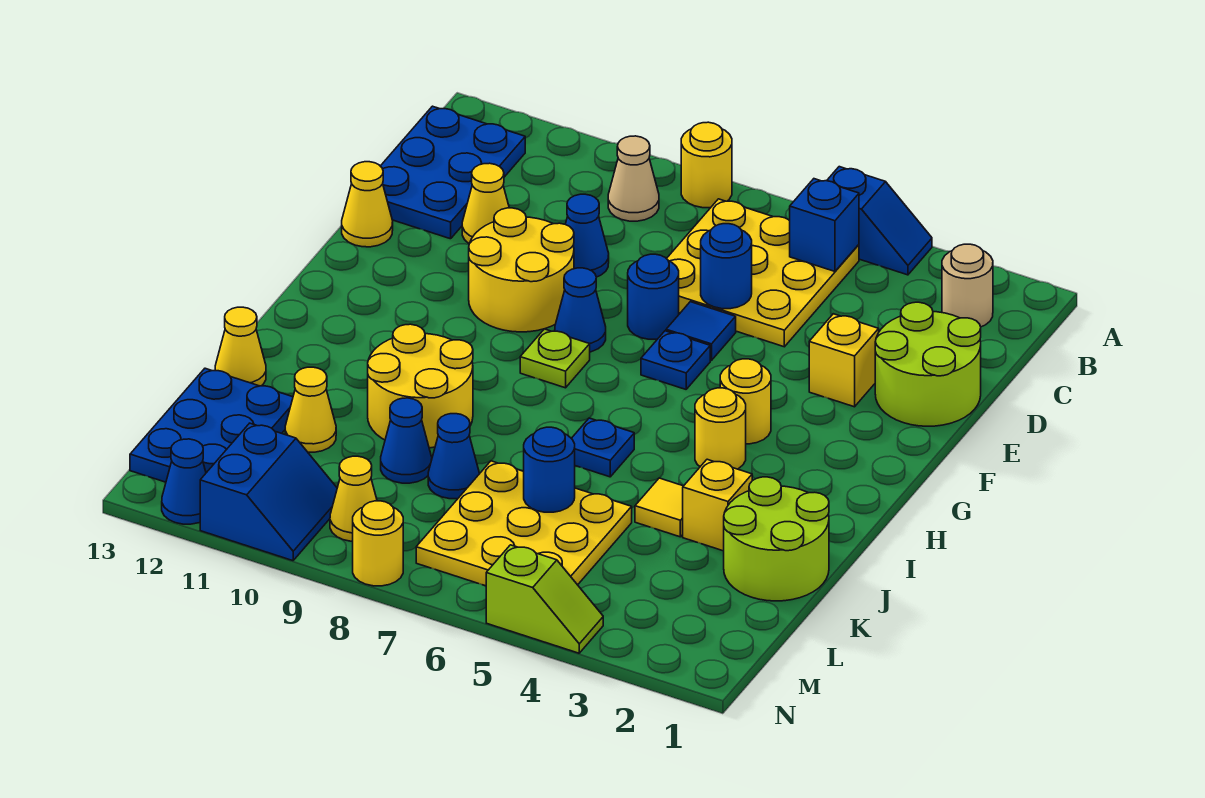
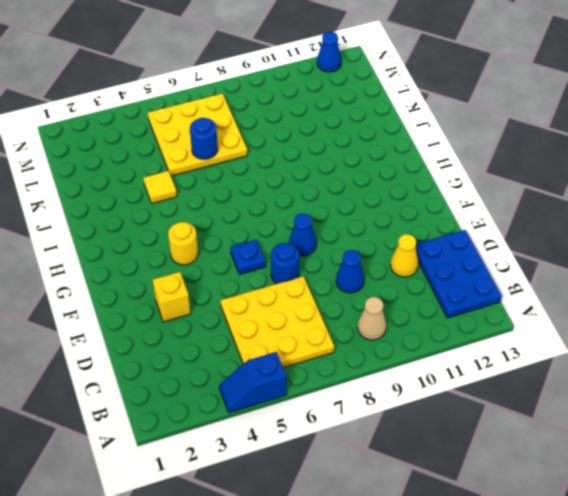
none -> yellow 1x1 round brick [681,122,732,208]
none -> tan 1x1 round brick [942,244,993,327]
none -> lime 2x2 round brick [875,302,981,426]
none -> blue 1x1 tile [666,302,736,360]

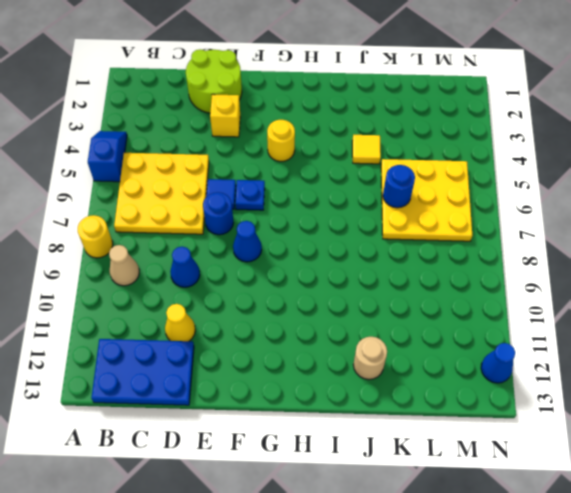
tan 1x1 round brick [353,337,387,379] -> tan 1x1 round brick moved to [942,244,993,327]
none -> yellow 2x2 round brick [469,208,574,332]
none -> yellow 1x1 cone [342,162,393,247]
none -> lime 1x1 plate [520,329,590,388]
none -> yellow 1x1 round brick [695,388,746,469]

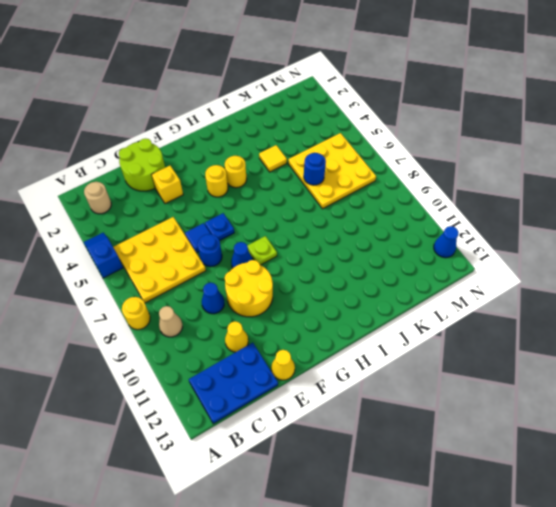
none -> blue 1x1 plate [571,418,634,477]
none -> yellow 2x2 round brick [368,324,473,448]
none -> lime 2x2 round brick [724,477,829,601]
none -> yellow 1x1 brick [683,459,752,551]

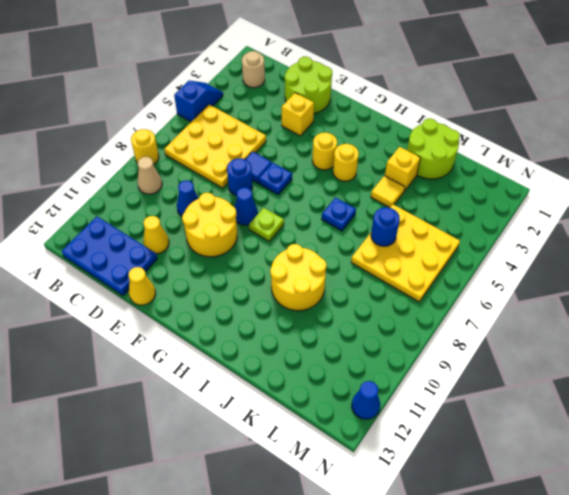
none -> yellow 1x1 cone [215,307,266,386]
none -> blue 1x1 cone [428,414,479,499]
none -> blue 1x1 cone [381,398,432,483]
none -> yellow 1x1 cone [285,367,336,452]

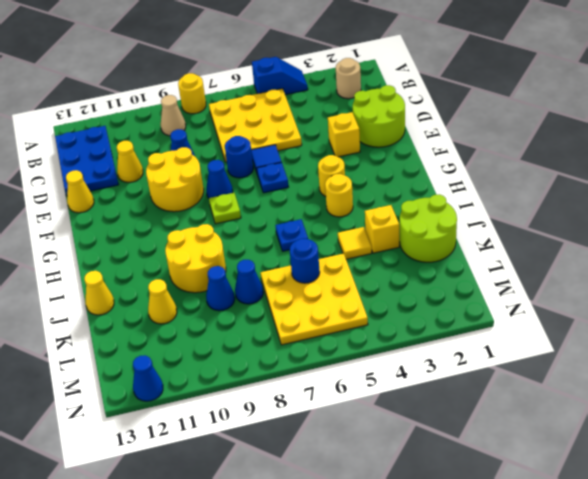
none -> blue 2x3 plate [130,368,293,482]
none -> yellow 1x1 cone [330,456,377,541]
none -> blue 2x2 slope [200,423,337,561]
none -> lime 1x2 slope [486,545,603,653]

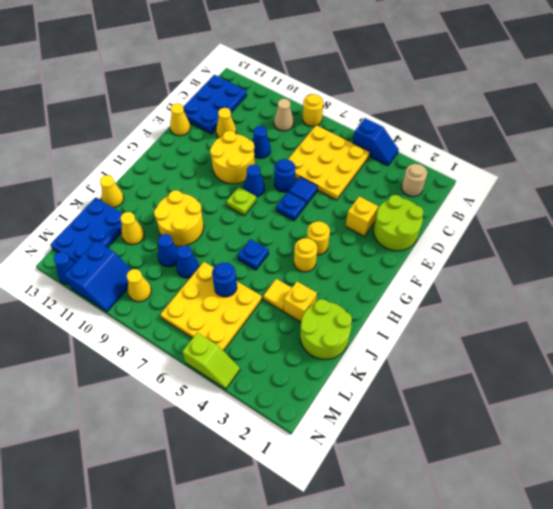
none -> yellow 1x1 round brick [353,501,403,586]
none -> blue 1x1 brick [790,179,859,271]
none -> blue 1x1 round brick [701,224,752,309]

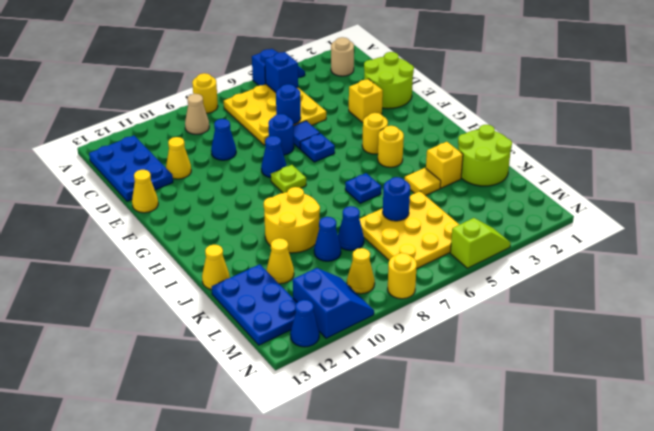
none -> yellow 2x2 round brick [469,208,574,332]

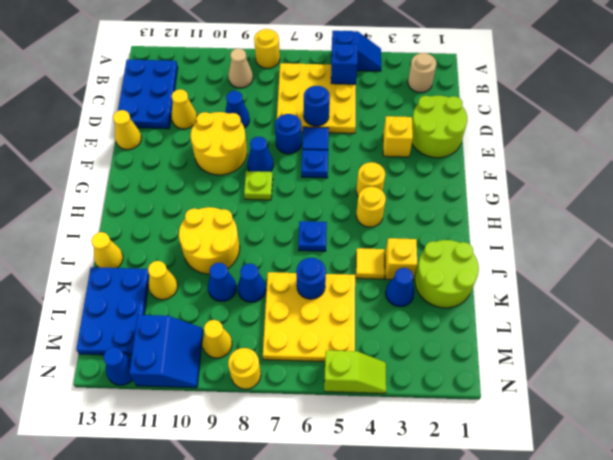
blue 1x1 cone [386,268,414,307] -> none

